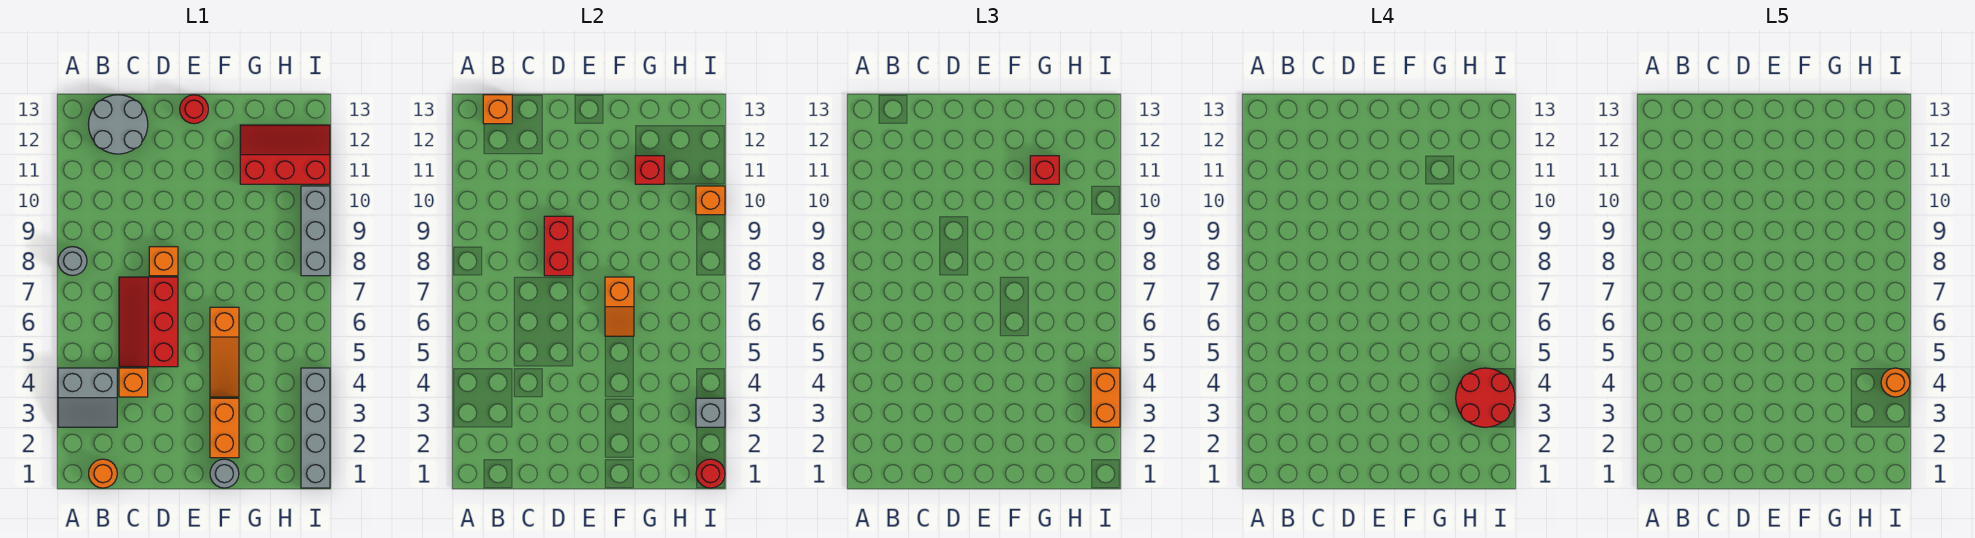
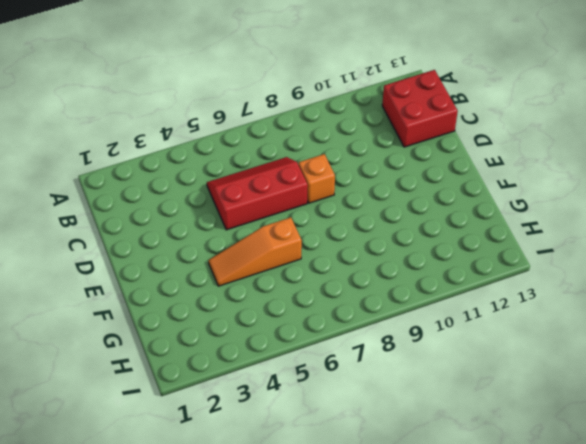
red 2x2 brick [382,70,458,147] -> grey 2x2 round brick [88,95,148,154]
none -> grey 2x2 slope [58,368,117,427]
none -> grey 1x1 round brick [58,247,87,275]
none -> orange 1x1 round brick [89,459,117,488]

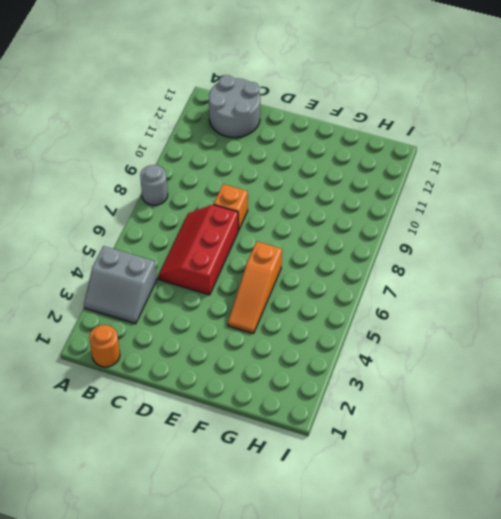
none -> orange 1x1 brick [119,368,148,397]
none -> red 1x1 round brick [180,95,208,124]
none -> grey 1x1 round brick [210,459,239,488]

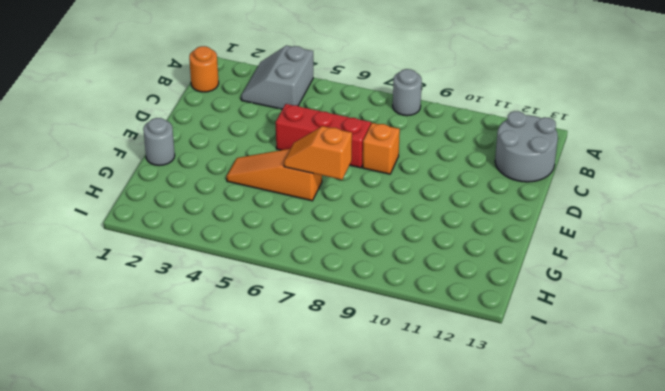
none -> orange 1x1 brick [119,368,148,397]
none -> red 1x1 round brick [180,95,208,124]
none -> orange 1x2 brick [210,398,239,458]

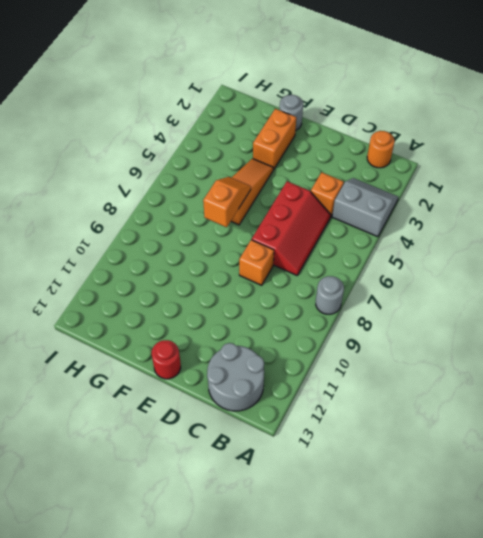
none -> red 2x3 slope [240,125,330,184]
none -> grey 1x4 brick [301,368,330,488]
none -> grey 1x3 brick [301,186,330,276]

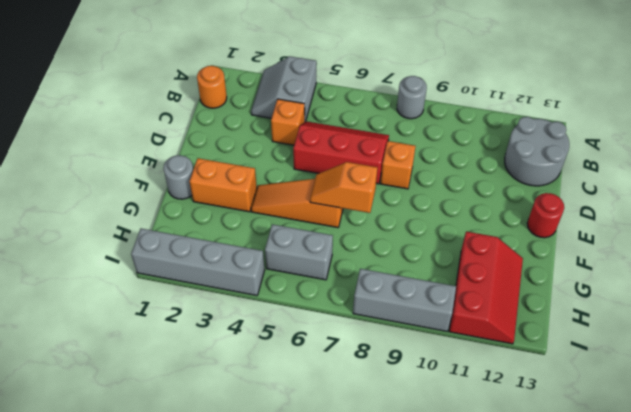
grey 1x2 brick [265,224,333,280] -> none
none -> orange 1x1 brick [483,95,512,124]
none -> red 1x2 brick [544,216,573,276]
none -> red 1x1 brick [635,156,664,184]

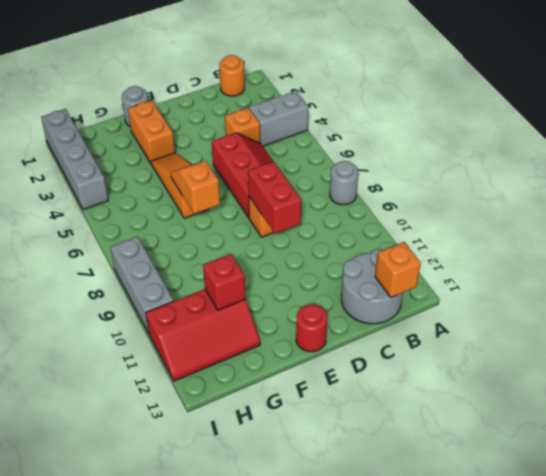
none -> red 1x1 round brick [696,459,725,488]
none -> grey 1x1 brick [696,398,725,427]
none -> orange 1x1 brick [696,186,725,215]

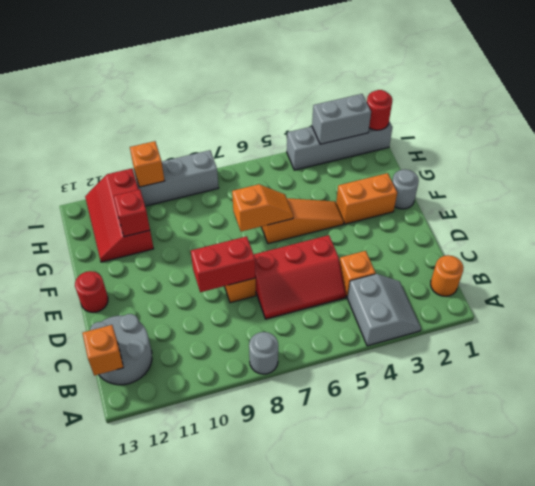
grey 1x2 brick [312,94,371,144] -> grey 1x1 brick [696,398,725,427]
none -> red 1x1 brick [1030,156,1059,184]
none -> orange 1x2 brick [1091,368,1120,427]
none -> red 2x2 round brick [1456,368,1515,427]

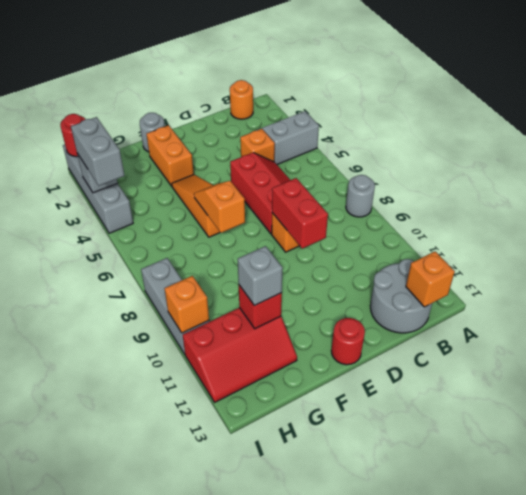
grey 1x1 brick [238,246,283,306] -> red 1x1 brick [1030,156,1059,184]
grey 1x2 brick [71,117,125,186] -> orange 1x2 brick [1091,368,1120,427]
none -> red 2x2 round brick [1456,368,1515,427]
none -> orange 1x1 round brick [1881,368,1910,397]

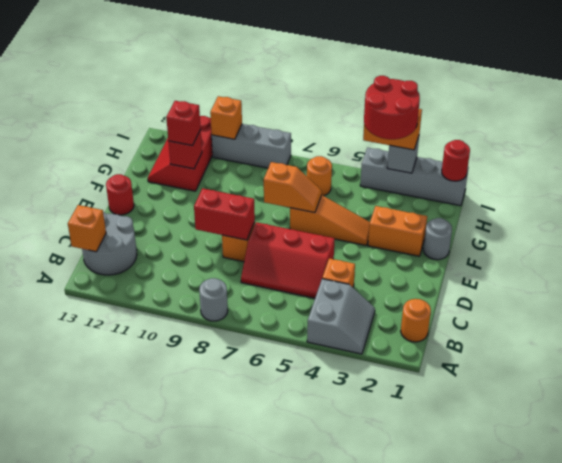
orange 1x1 round brick [307,156,332,196] -> orange 1x1 round brick moved to [1881,368,1910,397]

